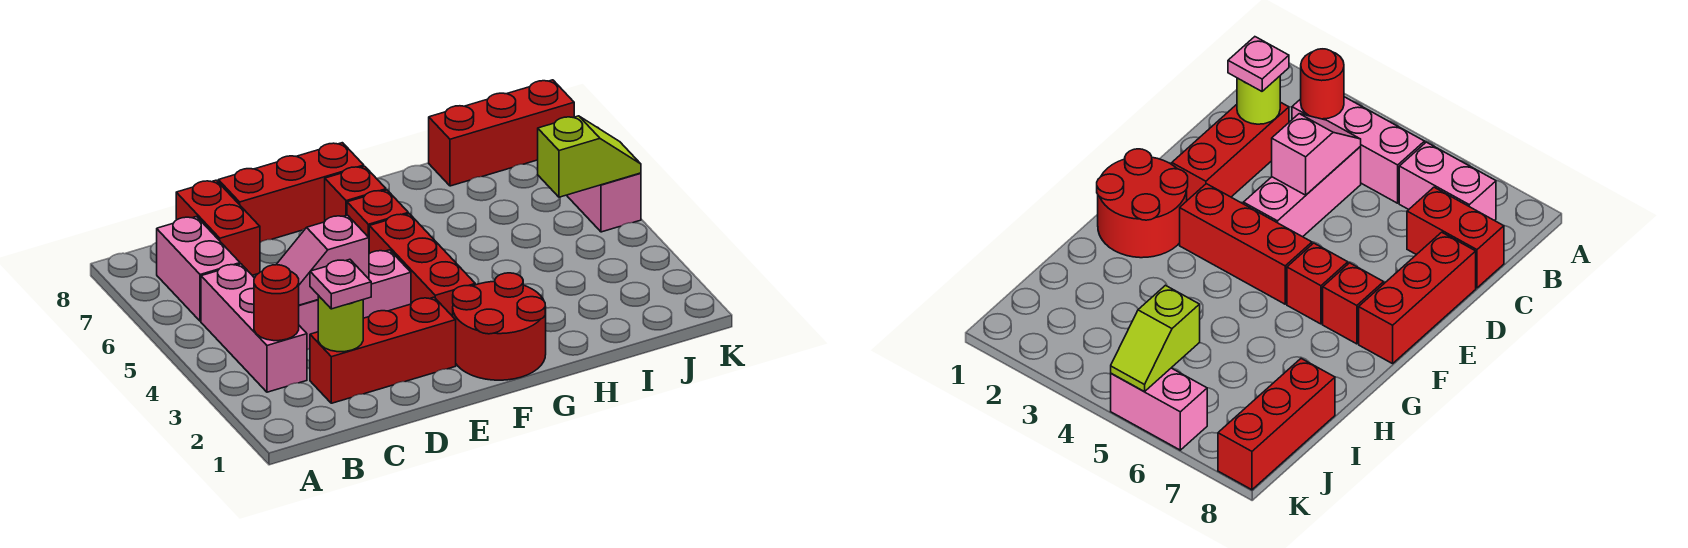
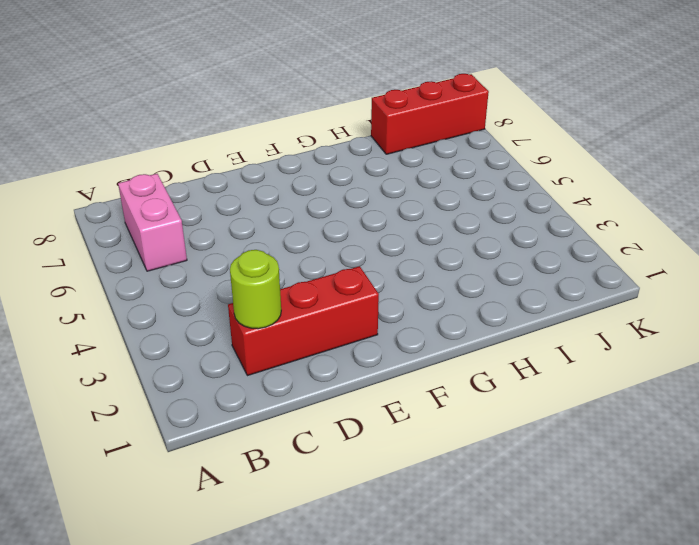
none -> pink 1x3 brick [201,264,307,392]
none -> pink 1x3 brick [299,250,411,350]
none -> red 1x2 brick [176,180,260,275]

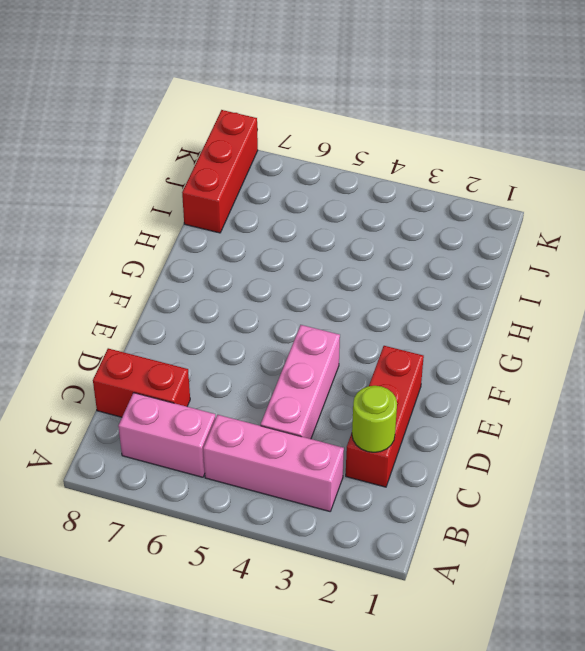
none -> red 1x3 brick [218,143,364,242]
none -> red 2x2 round brick [453,273,546,380]
none -> red 1x3 brick [369,214,475,316]

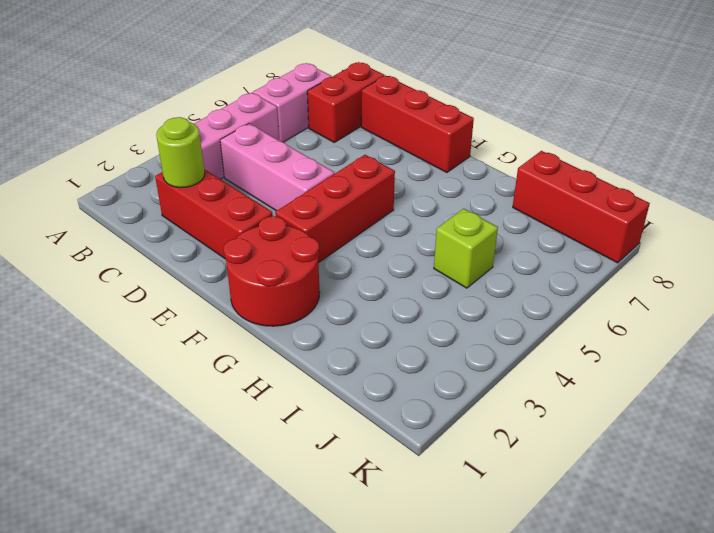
lime 1x1 brick [434,209,498,288] -> none
none -> red 1x1 brick [347,190,408,237]
none -> red 1x1 brick [325,166,386,221]
none -> pink 1x2 brick [567,127,641,232]

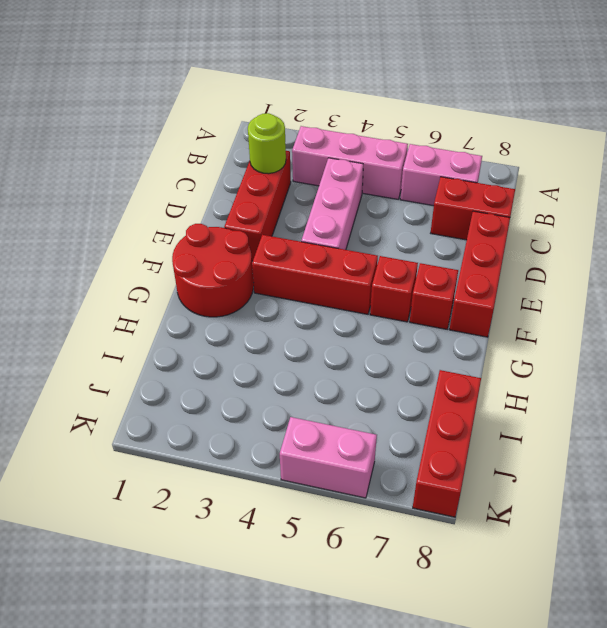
none -> red 1x1 round brick [254,265,299,341]
none -> pink 1x2 slope [276,215,369,305]
none -> lime 1x2 slope [538,116,641,197]

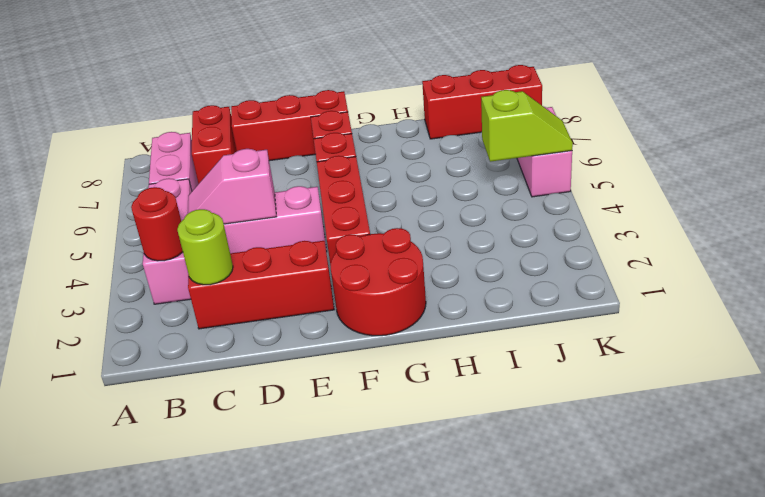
none -> pink 1x1 plate [310,259,371,309]

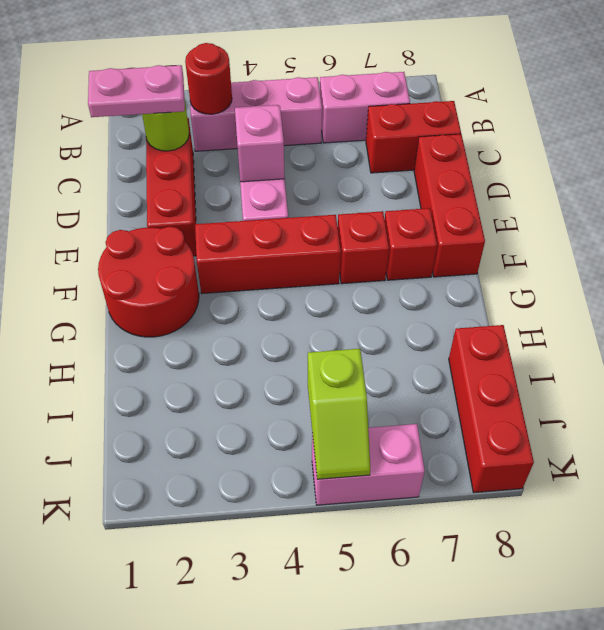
pink 1x2 plate [88,65,185,117] -> pink 1x1 plate [310,259,371,309]

